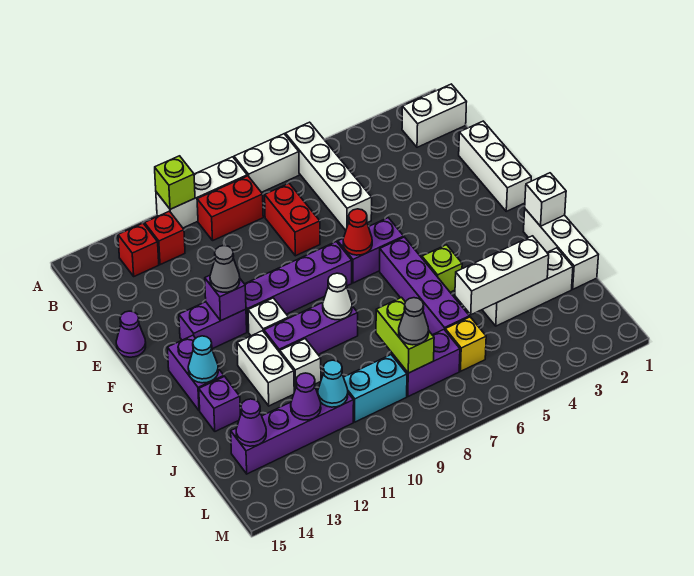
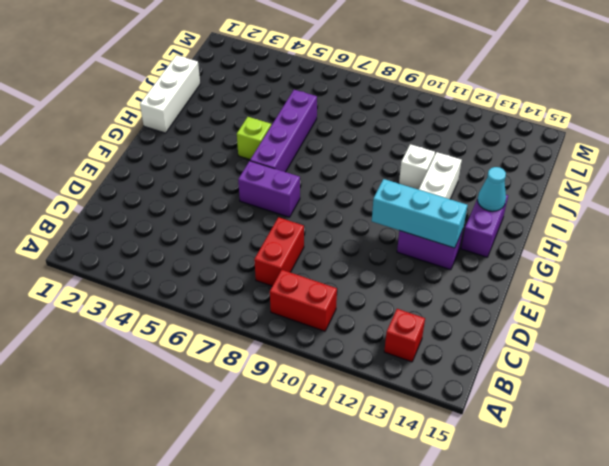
cyan 1x3 brick [372,179,468,248] -> purple 1x1 brick [205,275,246,320]
none -> white 1x4 brick [285,122,372,230]
none -> white 1x2 brick [234,134,299,192]
none -> white 1x3 brick [156,157,247,228]
none -> white 1x2 brick [402,84,466,147]

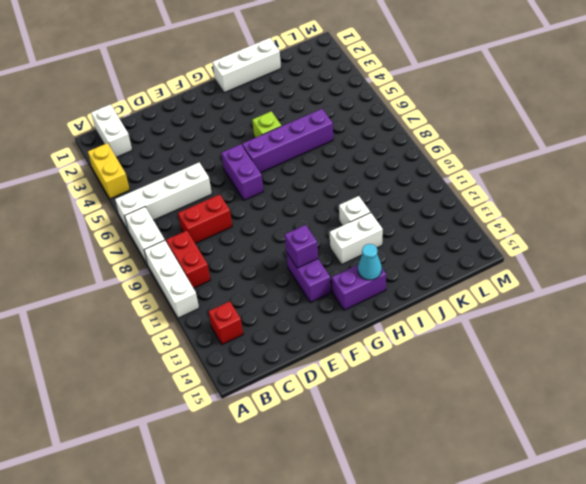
yellow 1x2 brick [88,143,130,199] -> none
none -> red 1x1 brick [145,211,185,265]
none -> white 1x3 brick [459,121,531,211]
none -> purple 1x1 cone [116,311,146,357]
none -> purple 1x4 brick [245,242,352,332]

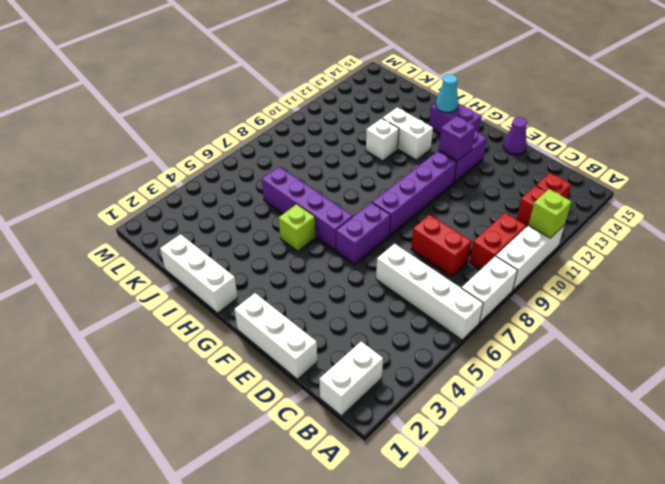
none -> white 1x1 brick [248,298,289,336]
none -> purple 1x3 brick [264,303,358,355]
none -> purple 1x1 brick [199,377,240,431]
none -> white 1x3 brick [482,248,573,326]

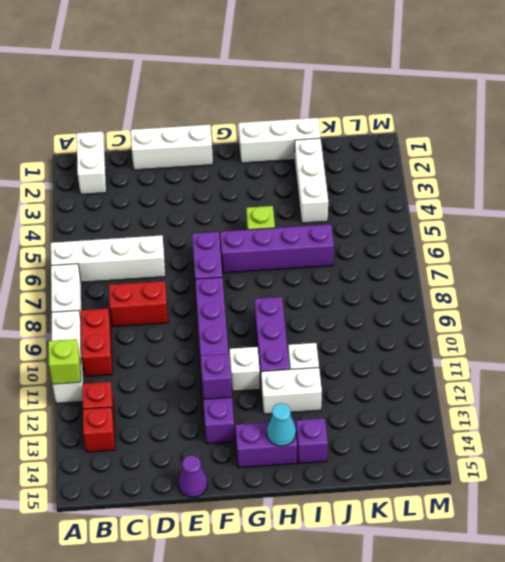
none -> yellow 1x1 brick [445,317,486,371]
none -> purple 1x2 brick [392,330,460,397]
none -> cyan 1x2 brick [344,355,407,422]
none -> purple 1x4 brick [231,389,354,474]

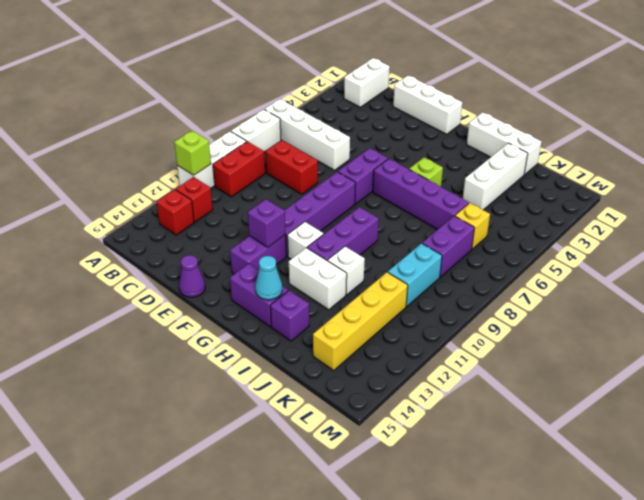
yellow 1x4 brick [313,272,408,371] -> purple 1x4 brick [231,389,354,474]
none -> red 1x1 cone [343,209,372,255]
none -> white 1x1 brick [525,173,566,226]
none -> white 1x1 cone [323,273,352,320]
none -> white 1x3 brick [455,236,549,315]

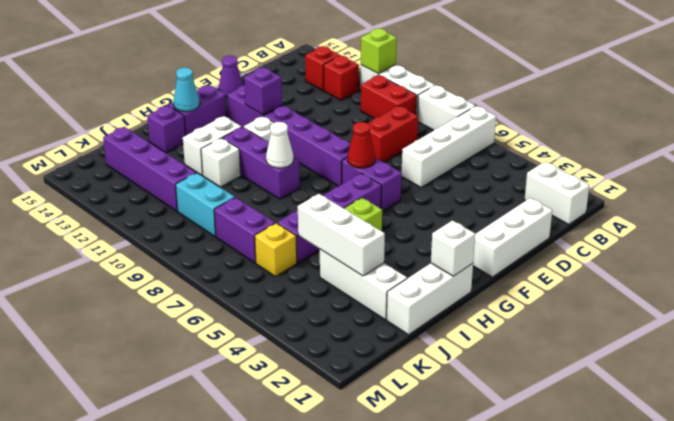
none -> lime 1x2 brick [376,297,434,373]
none -> cyan 1x1 cone [318,360,348,407]
none -> purple 1x1 cone [291,373,321,420]
none -> purple 1x1 cone [236,399,266,446]

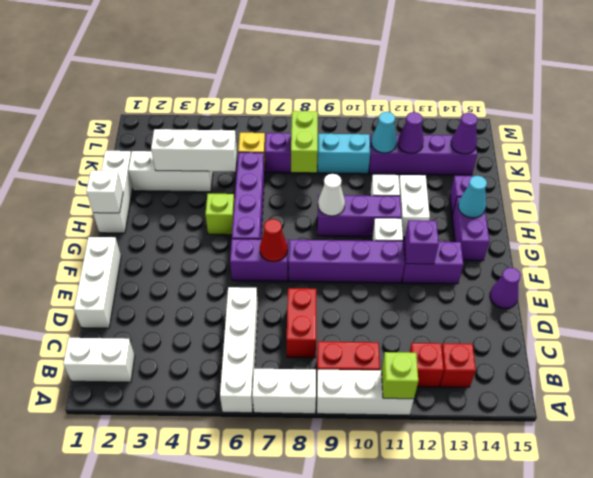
none -> grey 1x1 cone [210,246,240,292]
none -> grey 1x1 cone [399,298,429,345]

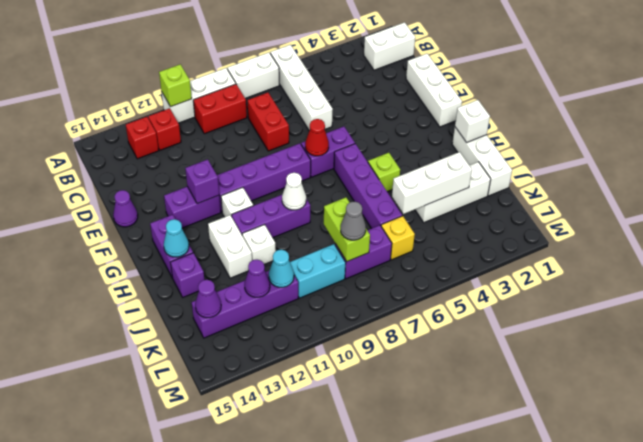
none -> grey 1x1 cone [210,246,240,292]

